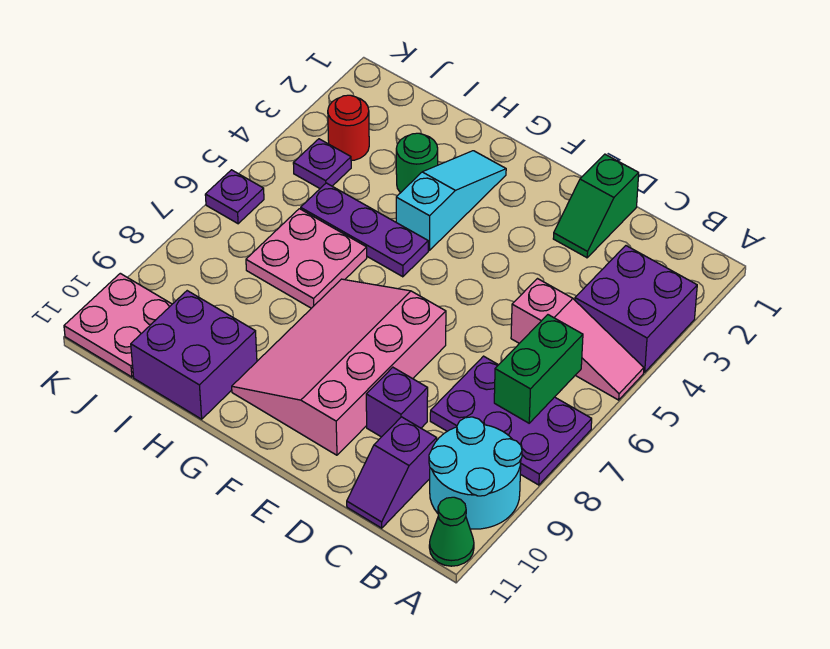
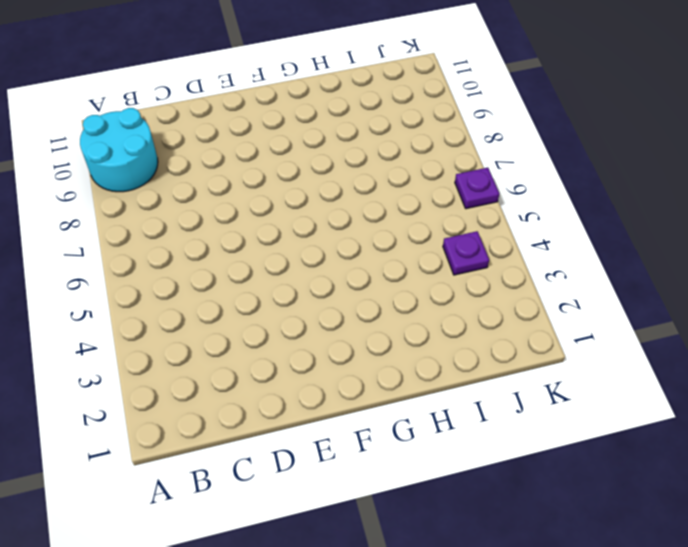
none -> purple 2x2 brick [575,246,697,372]
none -> pink 1x3 slope [511,279,644,400]
none -> purple 2x3 plate [430,356,592,485]

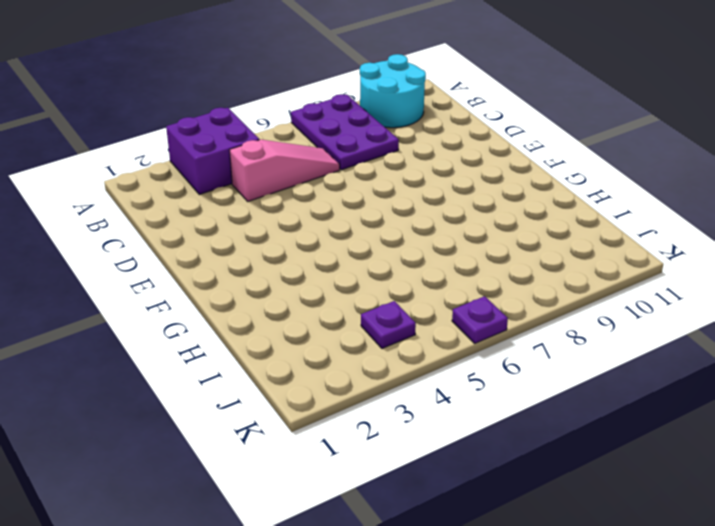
pink 1x3 slope [230,140,340,201] -> pink 1x3 slope turned to [511,279,644,400]
none -> green 1x1 cone [429,497,474,566]
none -> purple 1x2 slope [347,417,437,528]
none -> green 1x2 slope [553,154,639,258]

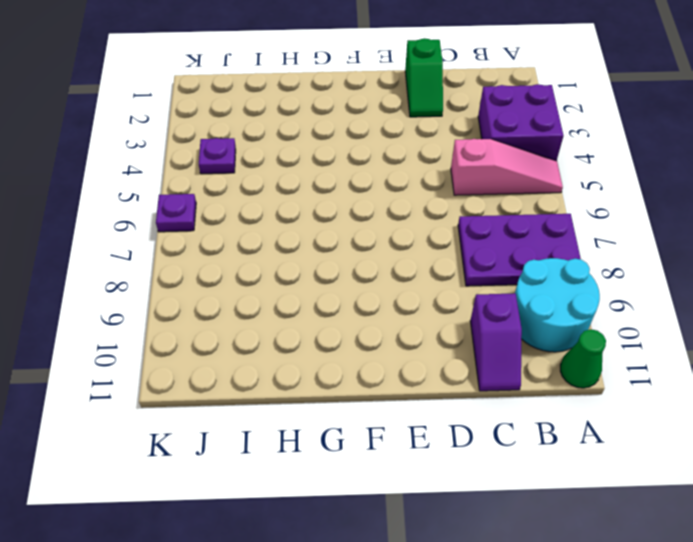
none -> purple 1x1 brick [366,367,428,437]
none -> pink 3x4 slope [232,279,446,455]
none -> cyan 1x3 slope [396,151,506,250]

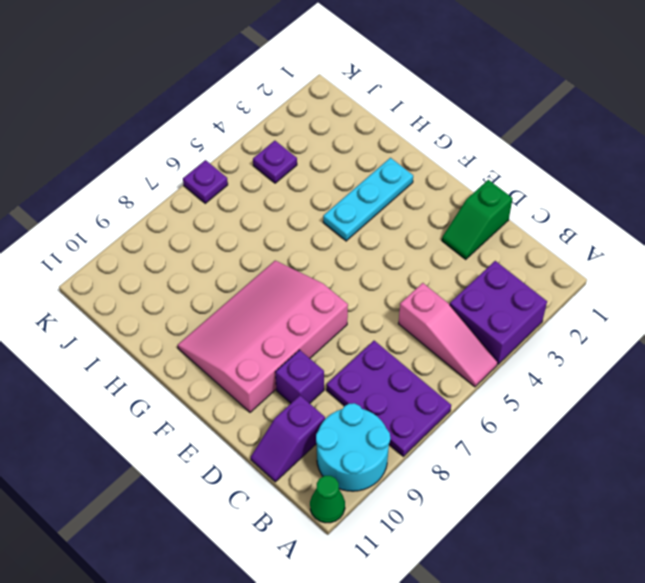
cyan 1x3 plate [323,158,413,241] -> cyan 1x3 slope [396,151,506,250]
none -> purple 1x3 plate [301,183,428,277]
none -> green 1x1 round brick [396,133,438,193]
none -> pink 2x2 plate [246,209,367,308]

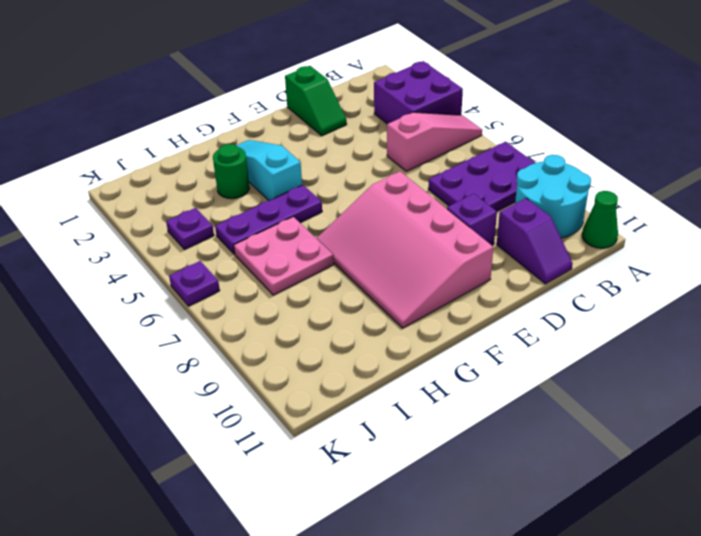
none -> purple 2x2 brick [131,291,257,419]
none -> red 1x1 round brick [328,95,369,161]
none -> pink 2x2 plate [64,273,172,377]

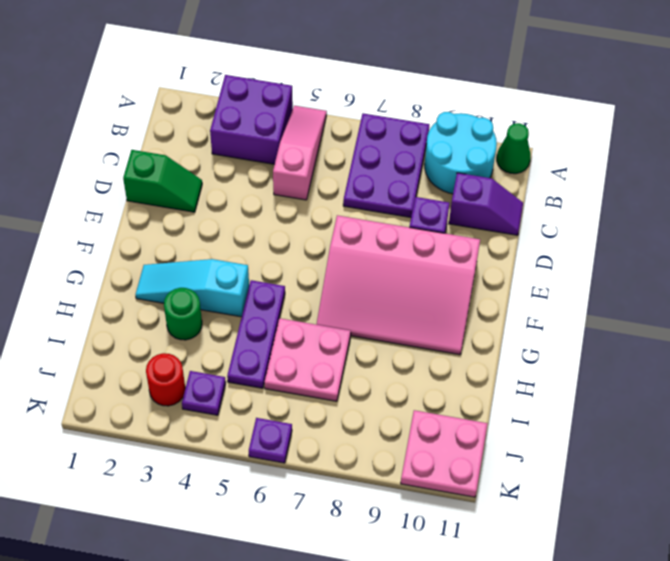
none -> purple 2x2 brick [131,291,257,419]
none -> green 1x2 brick [494,315,583,423]

